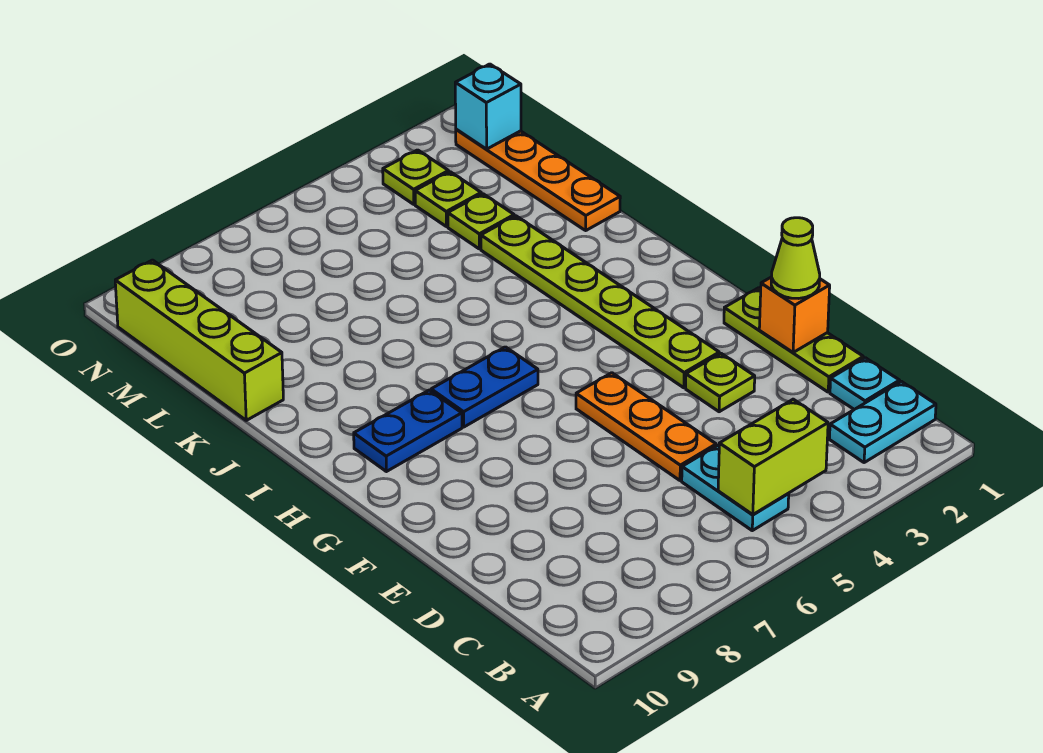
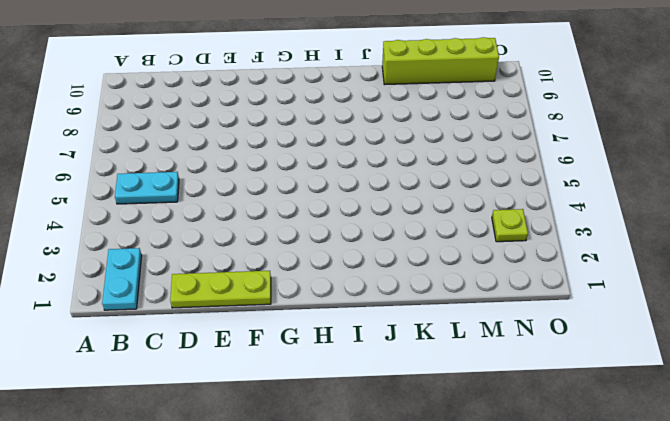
none -> cyan 1x1 plate [830,358,900,409]
none -> orange 1x3 plate [576,373,716,480]
none -> lime 1x1 plate [686,354,755,412]

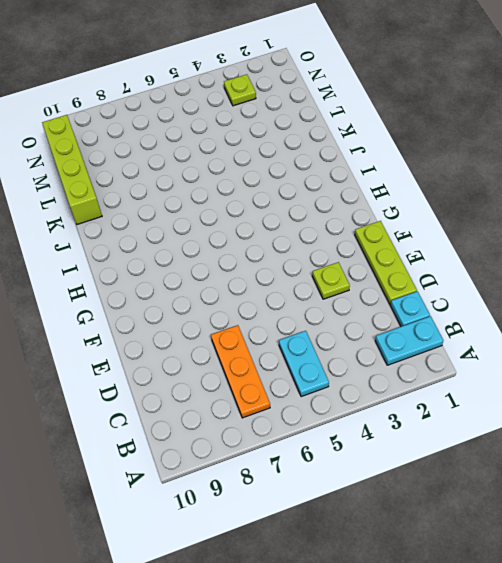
orange 1x3 plate [211,325,270,418] -> orange 1x3 plate moved to [576,373,716,480]
none -> lime 1x6 plate [481,216,719,388]
none -> blue 1x2 plate [431,347,538,427]
none -> blue 1x2 plate [354,390,462,472]

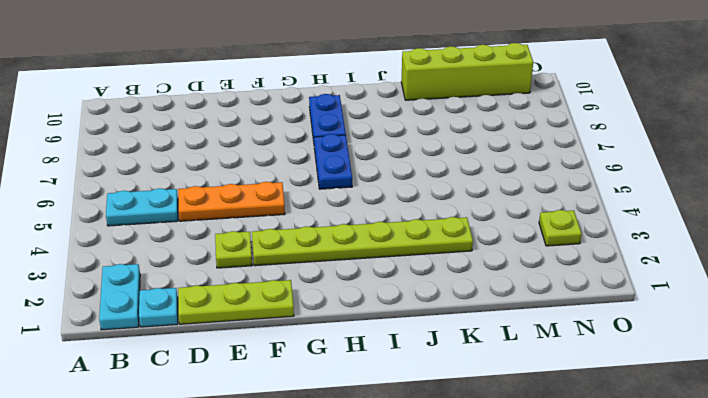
none -> orange 1x4 plate [456,129,620,230]
none -> lime 1x1 plate [448,194,514,249]
none -> lime 1x1 plate [415,172,481,227]

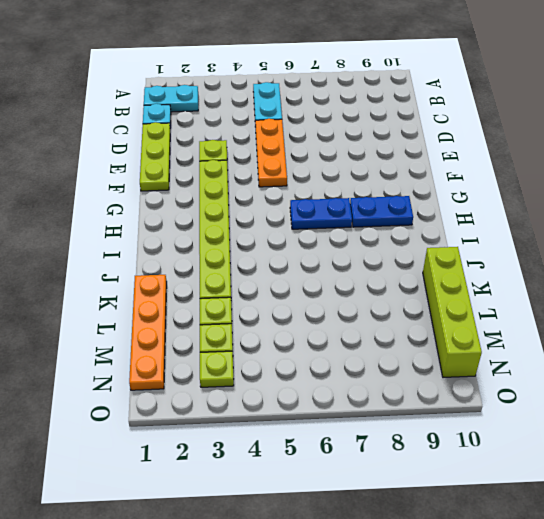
none -> lime 1x2 brick [718,399,828,515]
none -> orange 1x1 brick [759,277,830,353]
none -> cyan 1x1 brick [455,64,521,149]

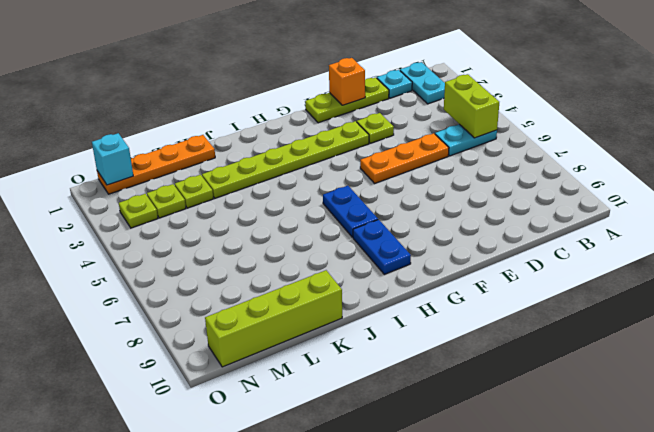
none -> lime 1x1 cone [771,218,820,298]

